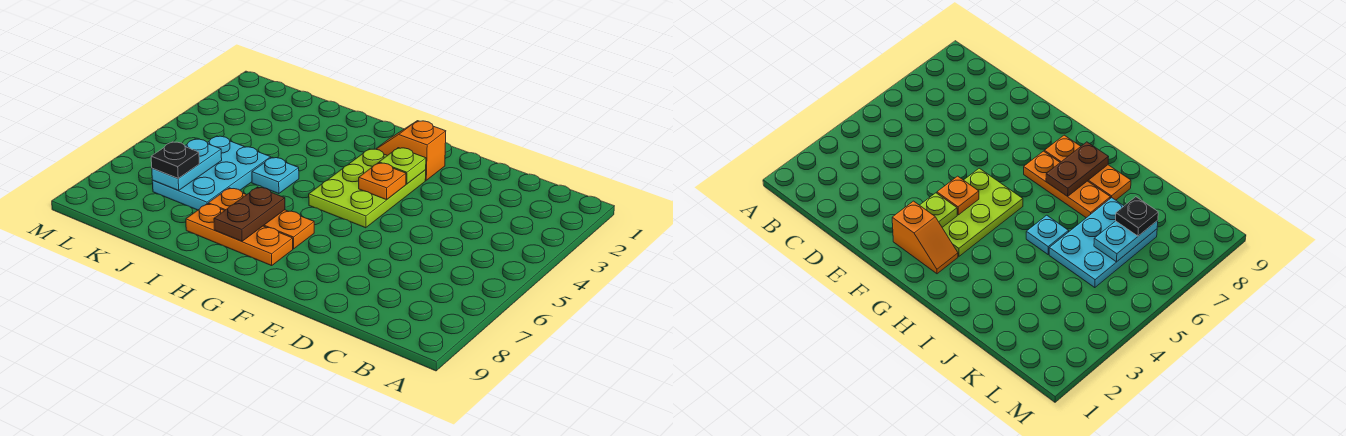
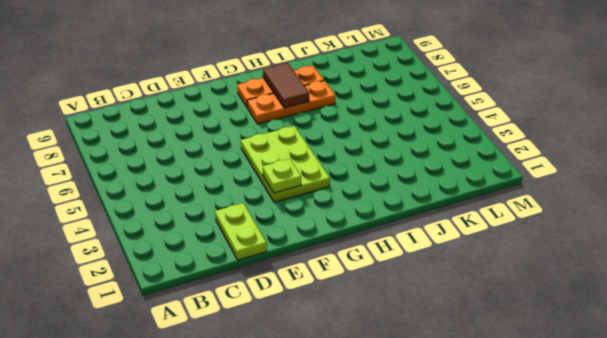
lime 1x2 plate [215,203,267,260] -> none
brown 1x2 tile [263,63,309,108] -> brown 1x2 plate [214,187,285,241]
none -> orange 1x2 slope [376,121,446,180]
none -> cyan 1x1 plate [252,157,299,194]

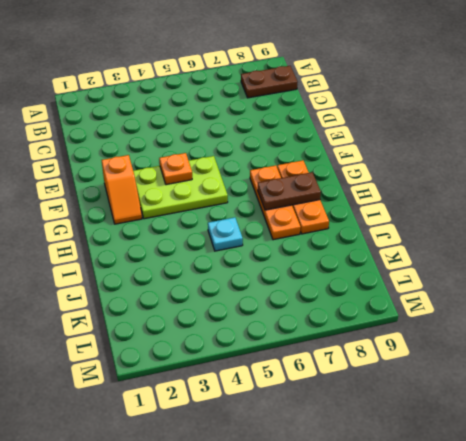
brown 1x2 plate [241,66,298,98] -> none
none -> cyan 2x3 plate [152,136,271,210]
none -> lime 1x1 plate [379,148,426,184]

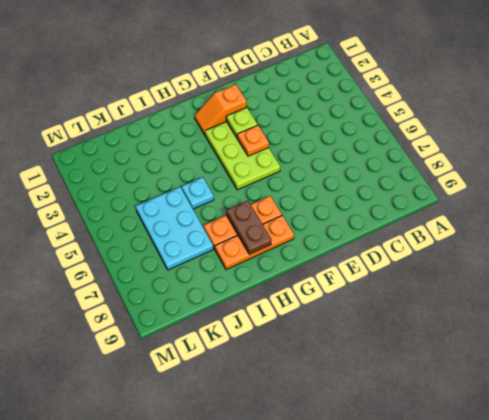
none -> cyan 1x2 plate [152,139,222,190]
none -> black 1x1 plate [151,142,199,178]

